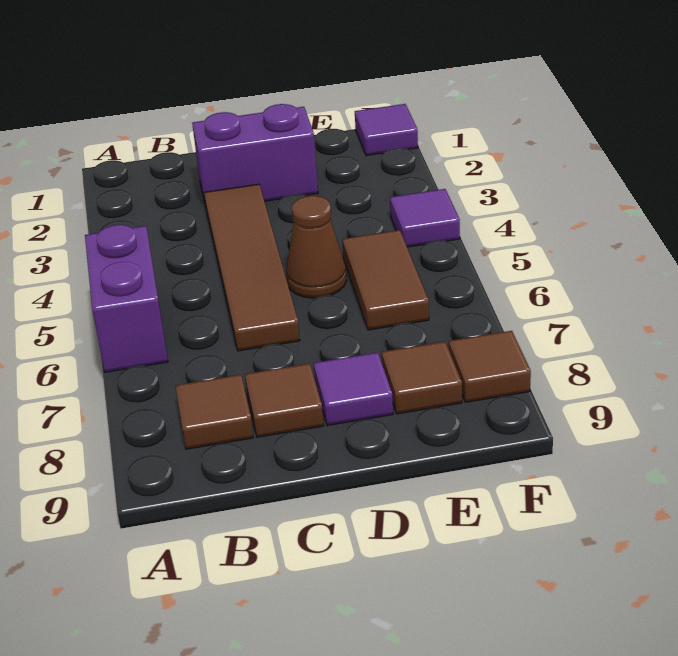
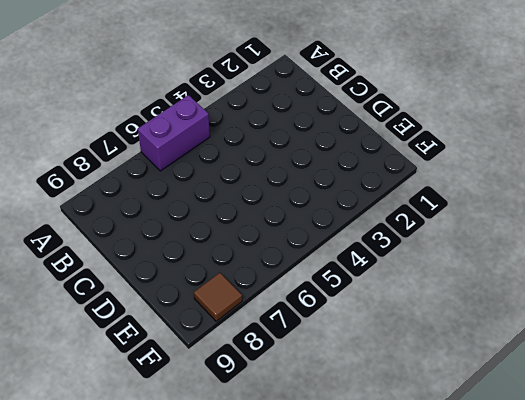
none -> brown 1x1 tile [176,375,253,449]
none -> purple 1x2 brick [192,104,318,206]
none -> brown 1x4 tile [204,184,300,351]

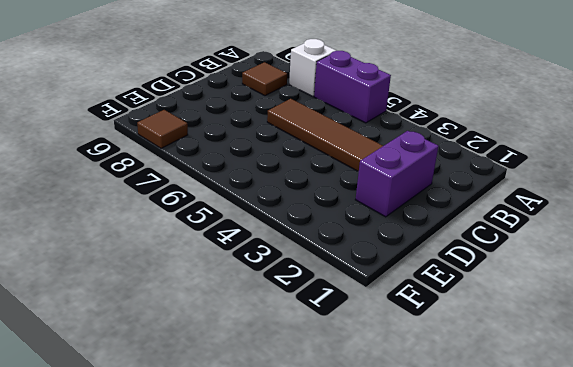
white 1x1 brick [289,39,336,96] -> none
none -> brown 1x1 tile [245,364,324,437]
none -> brown 1x1 cone [286,196,346,298]
none -> purple 1x1 tile [314,352,393,426]

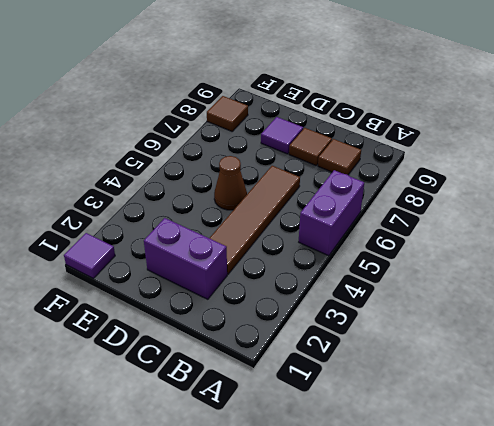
none -> brown 1x2 tile [342,230,429,330]
none -> brown 1x1 tile [381,342,462,414]
none -> purple 1x1 tile [390,189,460,247]

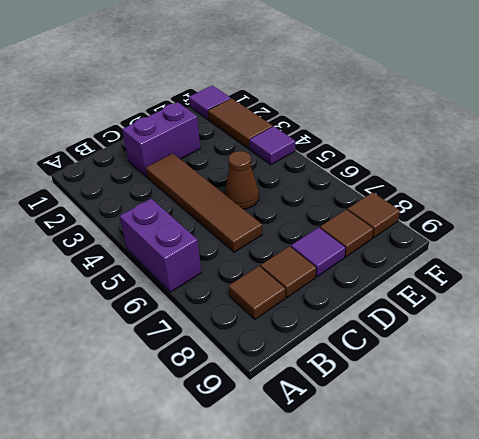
brown 1x2 tile [208,98,273,149] -> brown 1x2 tile moved to [342,230,429,330]

